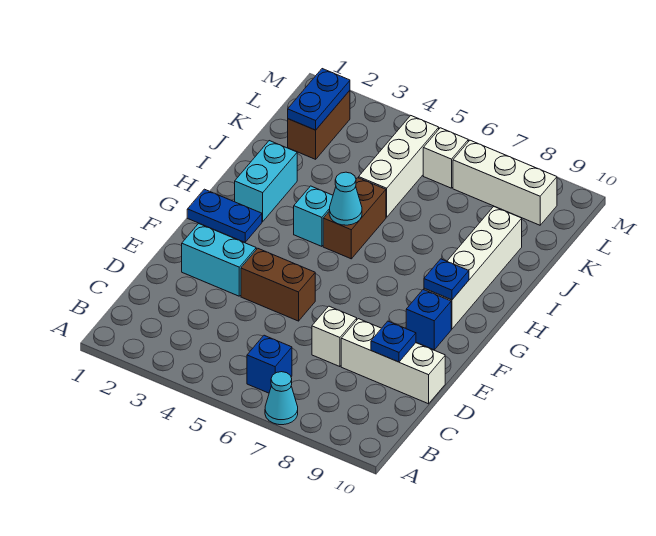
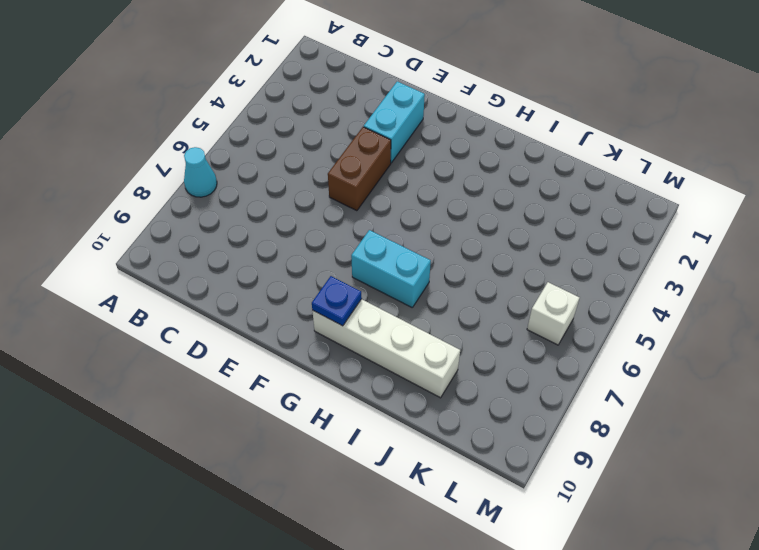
cyan 1x2 brick [351,230,431,307] -> cyan 1x2 brick moved to [235,141,297,222]
none -> blue 1x1 brick [247,335,292,393]
none -> white 1x1 brick [312,306,357,367]
none -> white 1x3 brick [341,319,445,404]

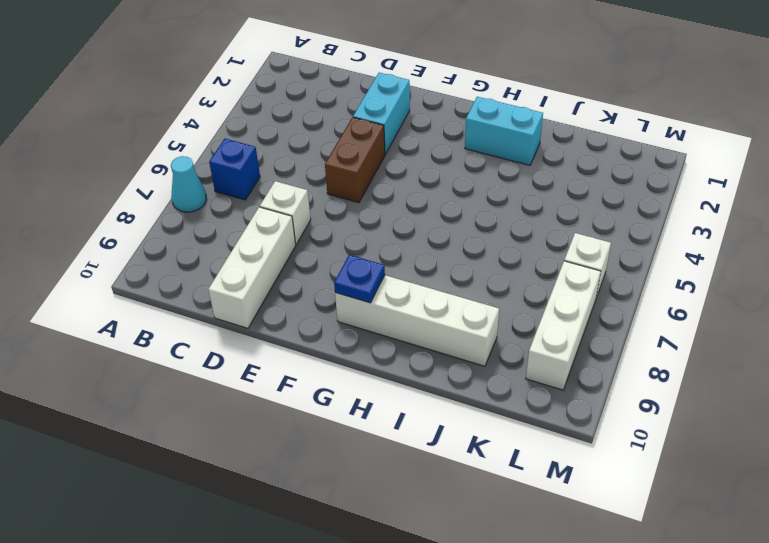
none -> blue 1x1 brick [406,290,451,350]
none -> blue 1x2 plate [187,189,262,242]
none -> cyan 1x1 brick [294,186,333,246]

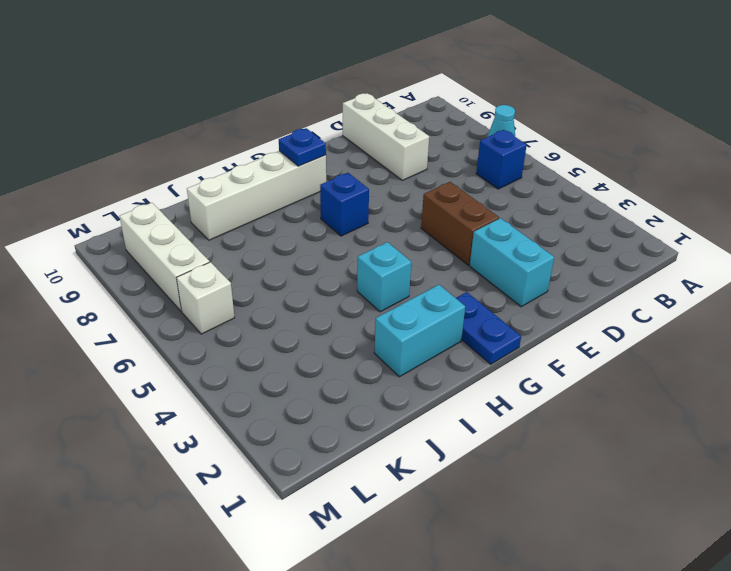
blue 1x1 brick [320,173,369,236] -> blue 1x1 brick moved to [406,290,451,350]
none -> white 1x1 brick [312,306,357,367]
none -> brown 1x2 brick [323,178,386,259]
none -> white 1x3 brick [359,116,439,217]

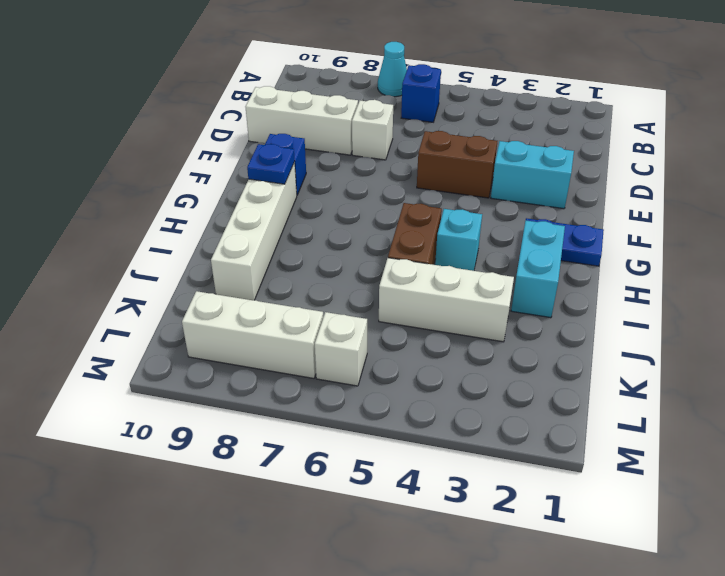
white 1x3 brick [379,258,514,342] -> white 1x3 brick turned to [359,116,439,217]
none -> brown 1x2 brick [288,91,350,159]
none -> blue 1x1 plate [371,321,416,362]
none -> cyan 1x1 cone [329,172,362,225]

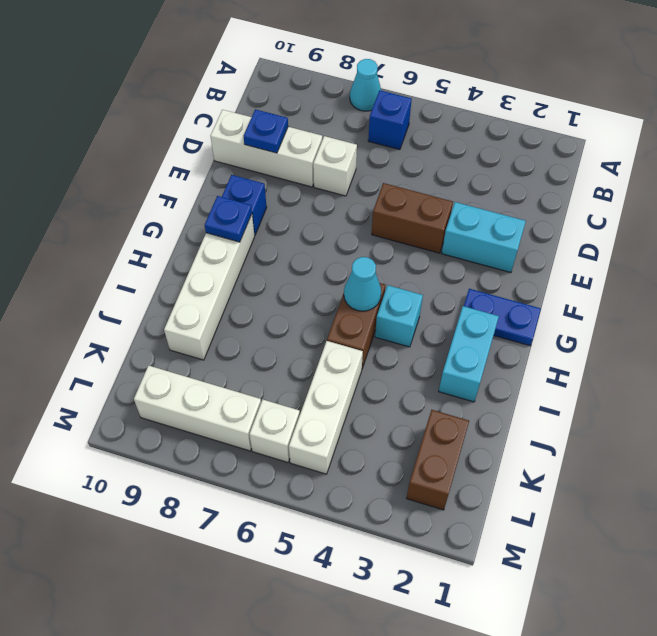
none -> blue 1x2 plate [288,69,350,130]

